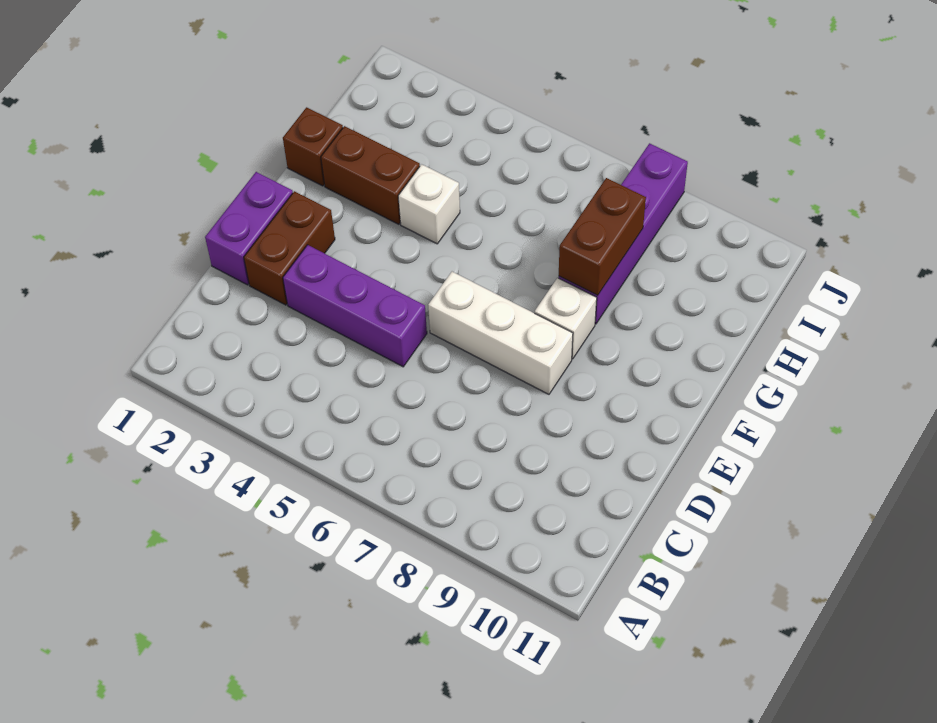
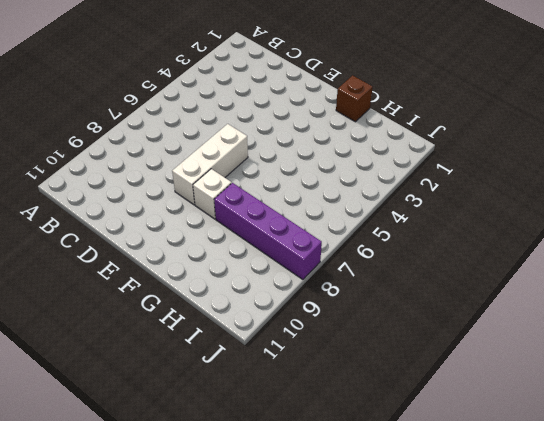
none -> purple 1x2 brick [205,172,293,285]
none -> brown 1x2 brick [244,191,335,305]

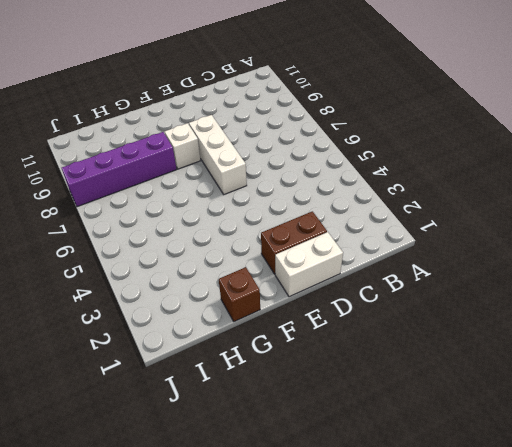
white 1x2 brick [275,232,343,297] -> purple 1x2 brick [205,172,293,285]
none -> purple 1x3 brick [283,245,427,367]
none -> brown 1x2 brick [321,126,420,224]

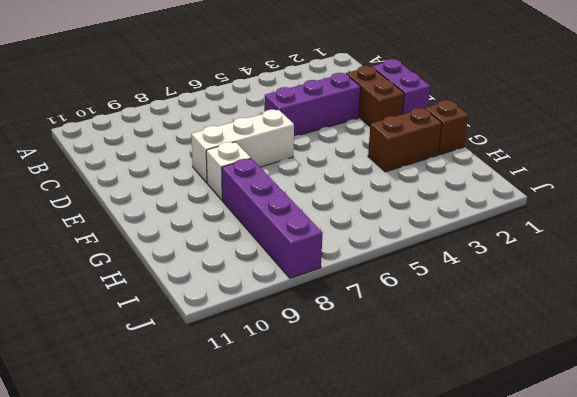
none -> white 1x1 brick [398,164,460,244]
none -> brown 1x2 brick [559,178,646,295]

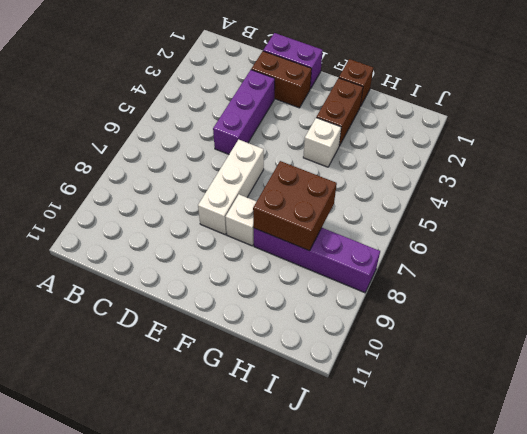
brown 2x2 brick [253,161,337,251] -> brown 1x2 brick [559,178,646,295]

